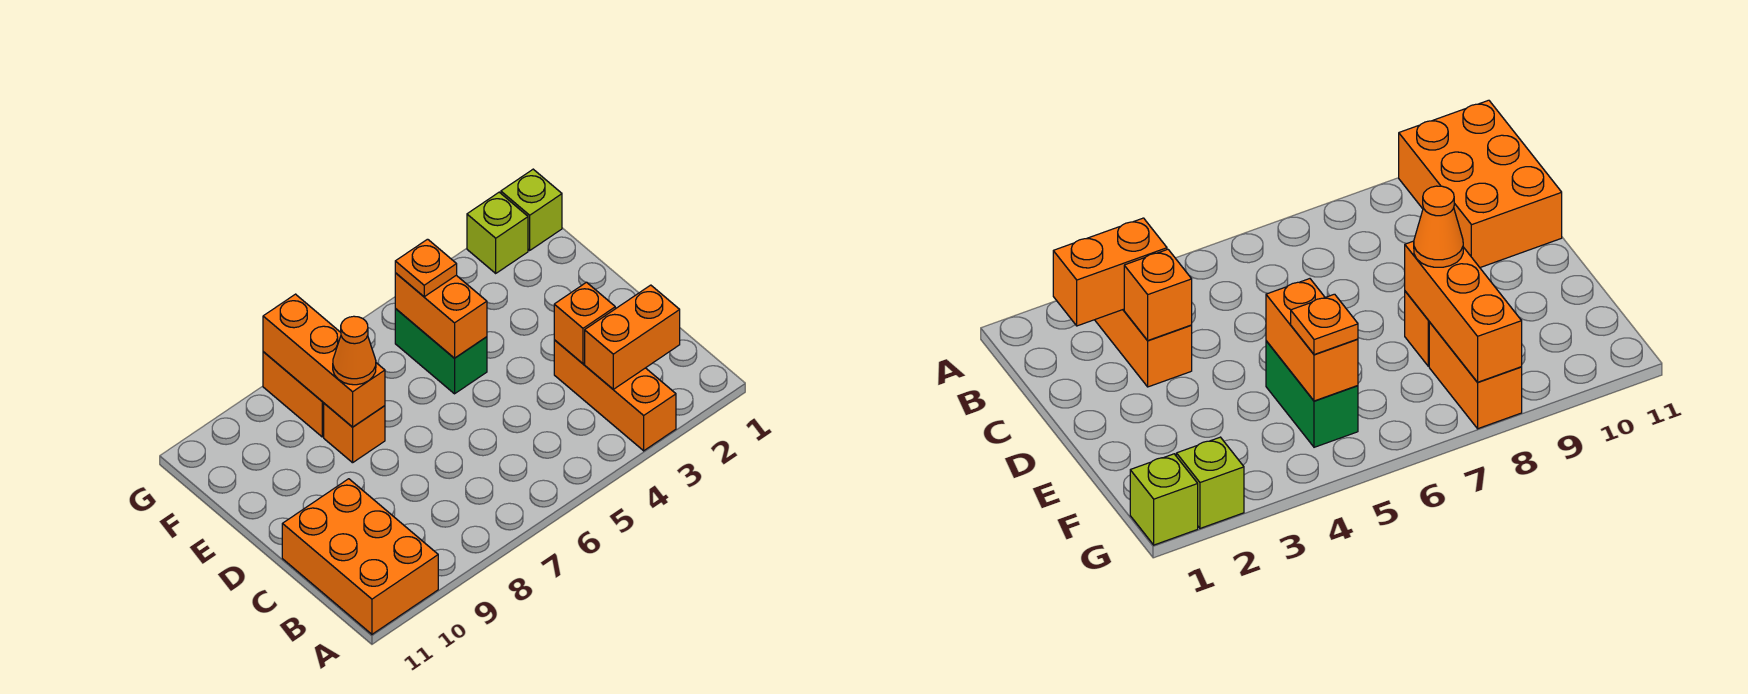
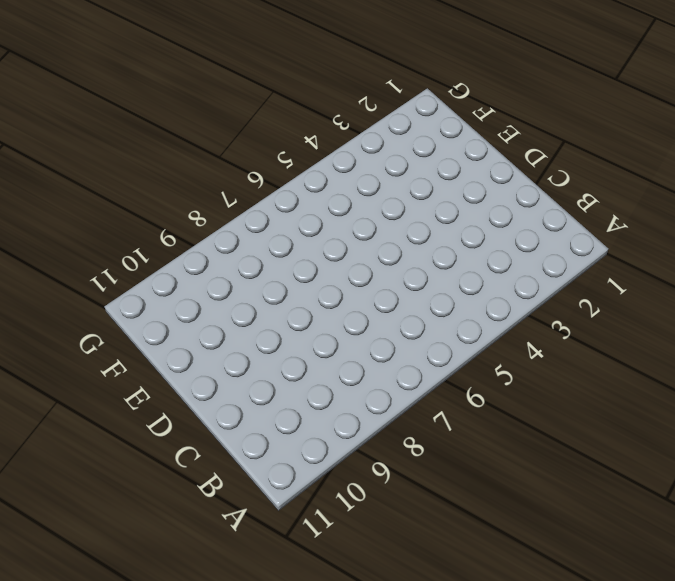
none -> orange 1x3 brick [554,340,676,451]
none -> orange 2x3 brick [282,479,438,634]
none -> green 1x2 brick [395,309,487,394]

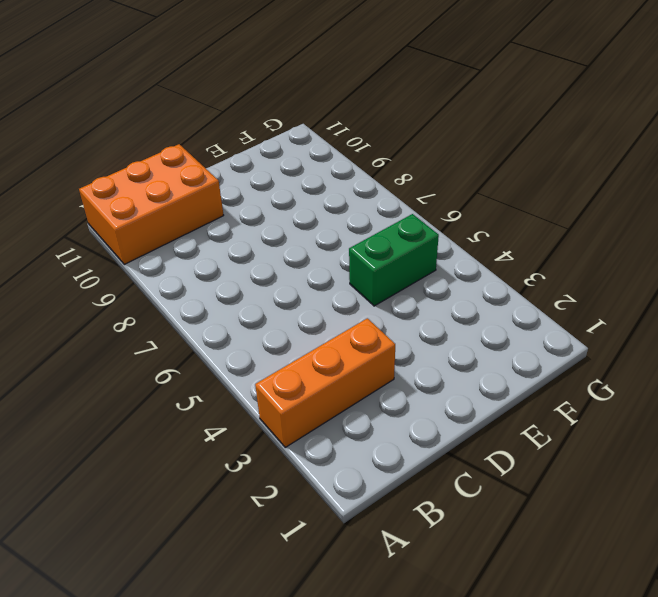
none -> orange 1x1 brick [324,403,385,463]
none -> orange 1x2 brick [263,352,324,437]
none -> lime 1x1 brick [501,169,562,250]

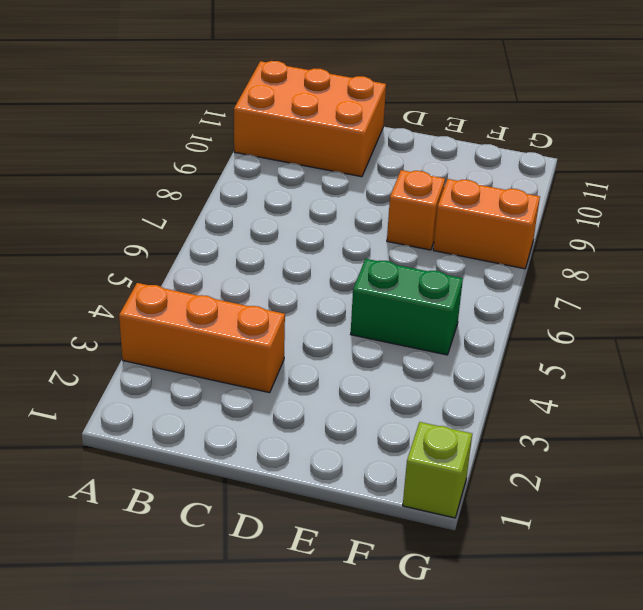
none -> lime 1x1 brick [467,192,528,273]
none -> orange 1x2 brick [585,285,680,389]
none -> orange 1x1 brick [554,282,615,364]

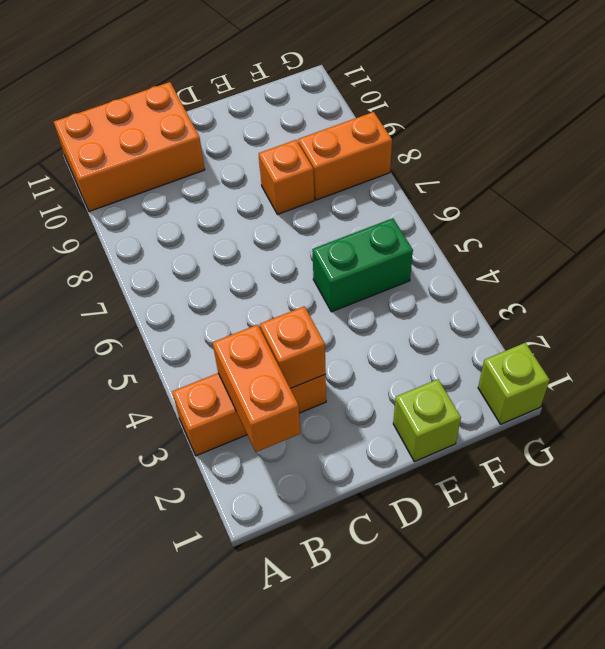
lime 1x1 brick [393,379,461,462] -> lime 1x1 brick moved to [467,192,528,273]
none -> orange 1x2 brick [395,273,487,358]
none -> orange 1x3 brick [263,294,385,427]
none -> orange 1x1 cone [333,316,376,385]

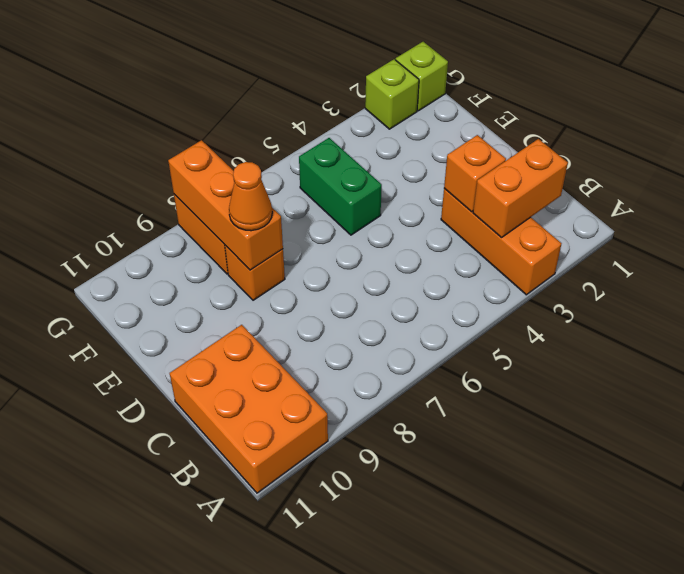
none -> orange 1x2 brick [395,273,487,358]
none -> orange 1x1 plate [395,239,457,297]

